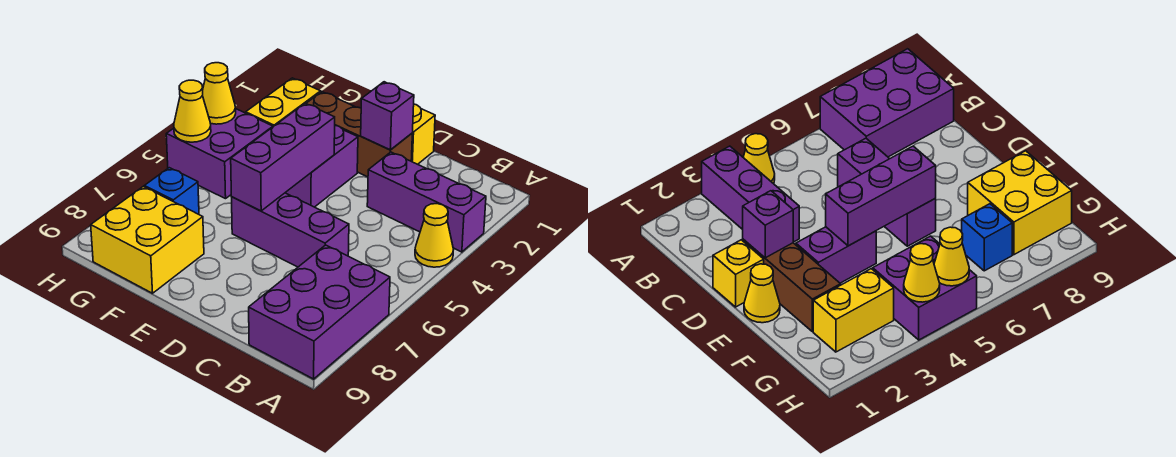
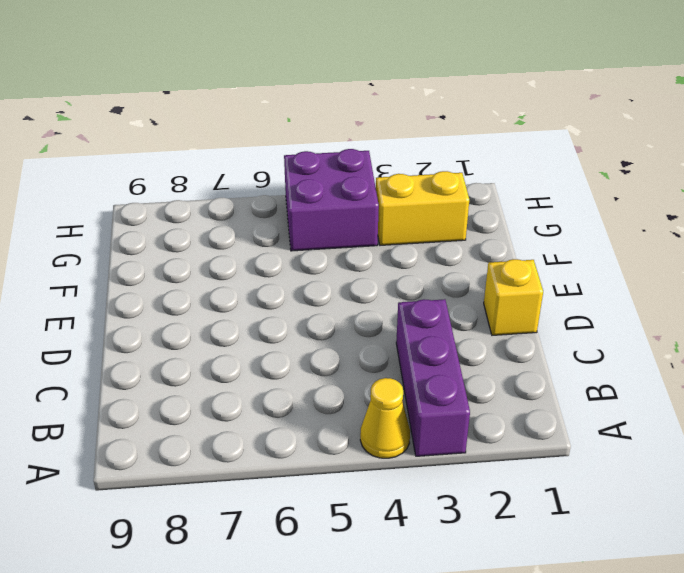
none -> purple 2x3 brick [249,245,390,379]
none -> purple 1x3 brick [232,193,349,267]
none -> brown 1x3 brick [306,92,412,177]

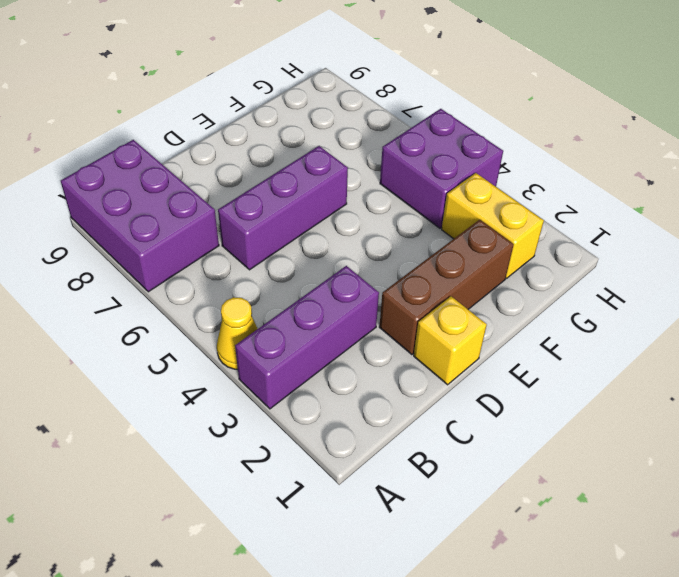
none -> yellow 1x1 cone [744,264,780,323]
none -> purple 1x2 brick [285,125,358,207]
none -> yellow 2x2 brick [91,187,204,293]

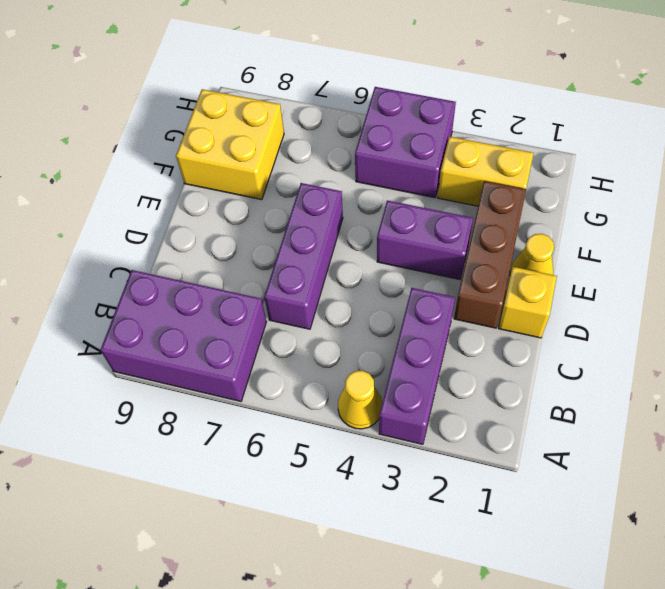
none -> blue 1x1 brick [144,168,199,214]
none -> purple 1x1 brick [361,82,414,150]
none -> purple 1x3 brick [231,103,335,211]

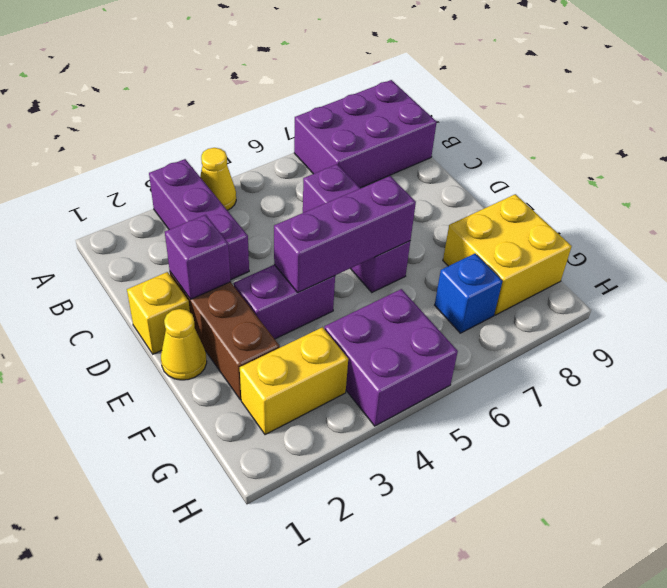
none -> yellow 1x1 cone [203,63,236,124]
none -> yellow 1x1 cone [174,80,211,142]

